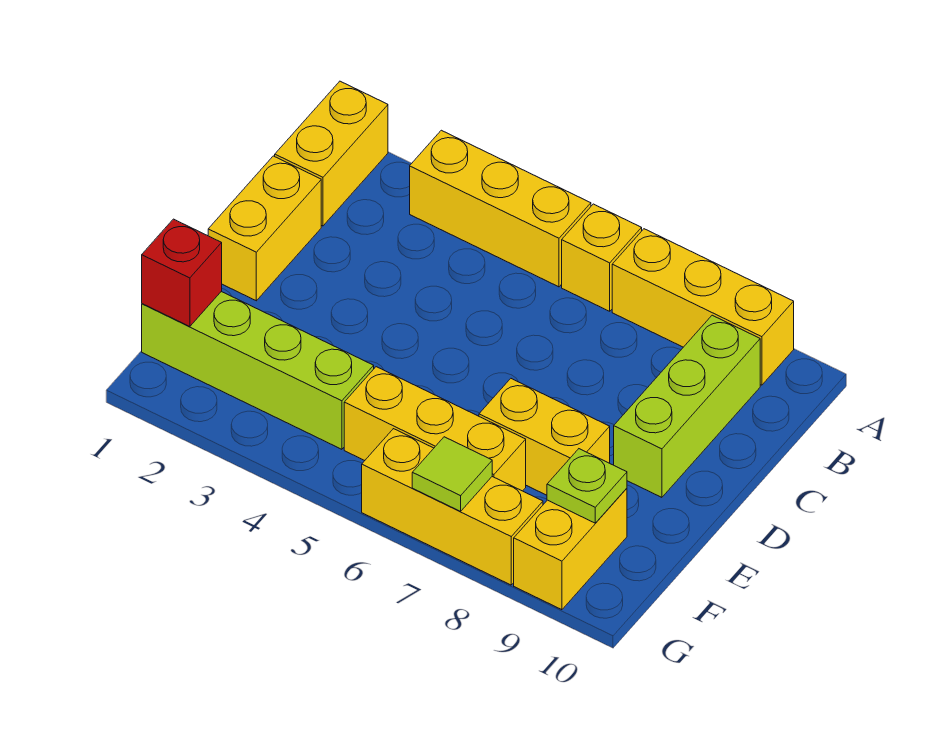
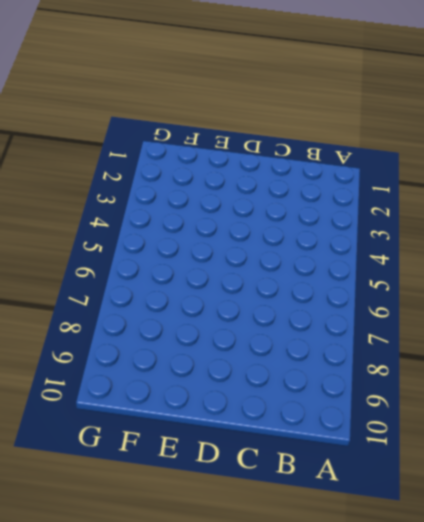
none -> yellow 1x2 brick [275,81,388,226]
none -> yellow 1x3 brick [410,130,591,287]
none -> yellow 1x1 brick [562,204,642,311]

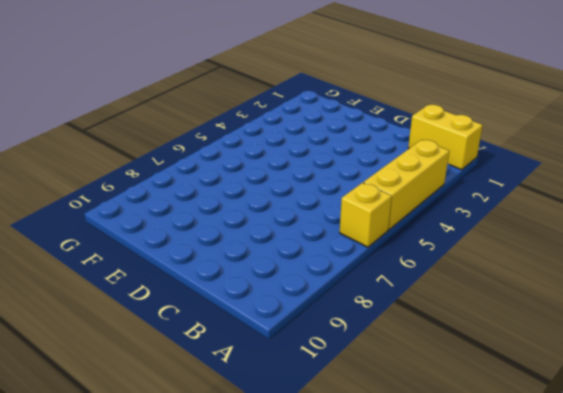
none -> yellow 1x3 brick [612,229,794,385]
none -> lime 1x3 brick [614,315,760,497]
none -> yellow 1x2 brick [208,156,321,301]

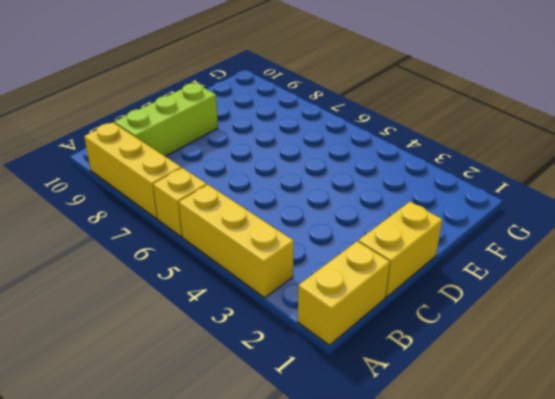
none -> yellow 1x2 brick [479,379,610,495]
none -> lime 1x4 brick [142,292,374,449]
none -> yellow 1x3 brick [344,367,526,491]

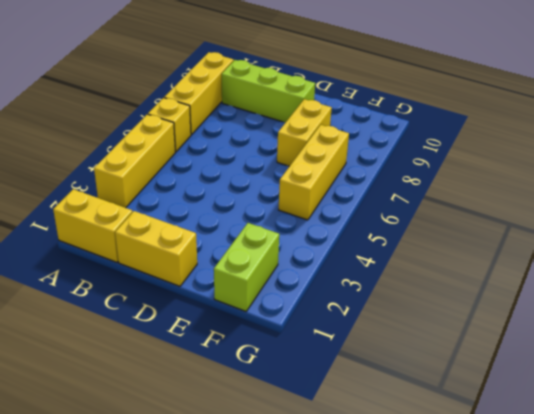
lime 1x2 brick [214,223,279,311] -> lime 1x4 brick [142,292,374,449]
none -> yellow 1x2 brick [514,488,627,610]
none -> yellow 1x3 brick [362,429,543,585]
none -> red 1x1 brick [142,219,222,327]

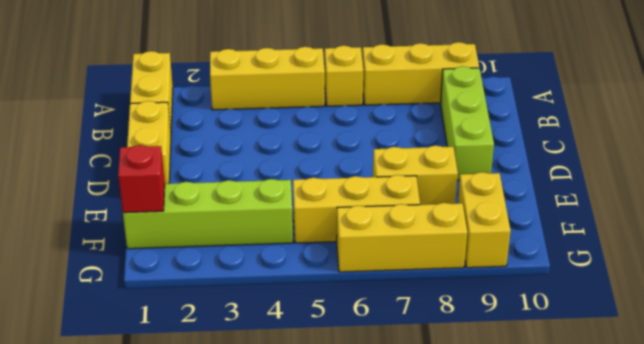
none -> lime 1x1 plate [547,449,627,523]
none -> lime 1x1 tile [412,437,492,511]

